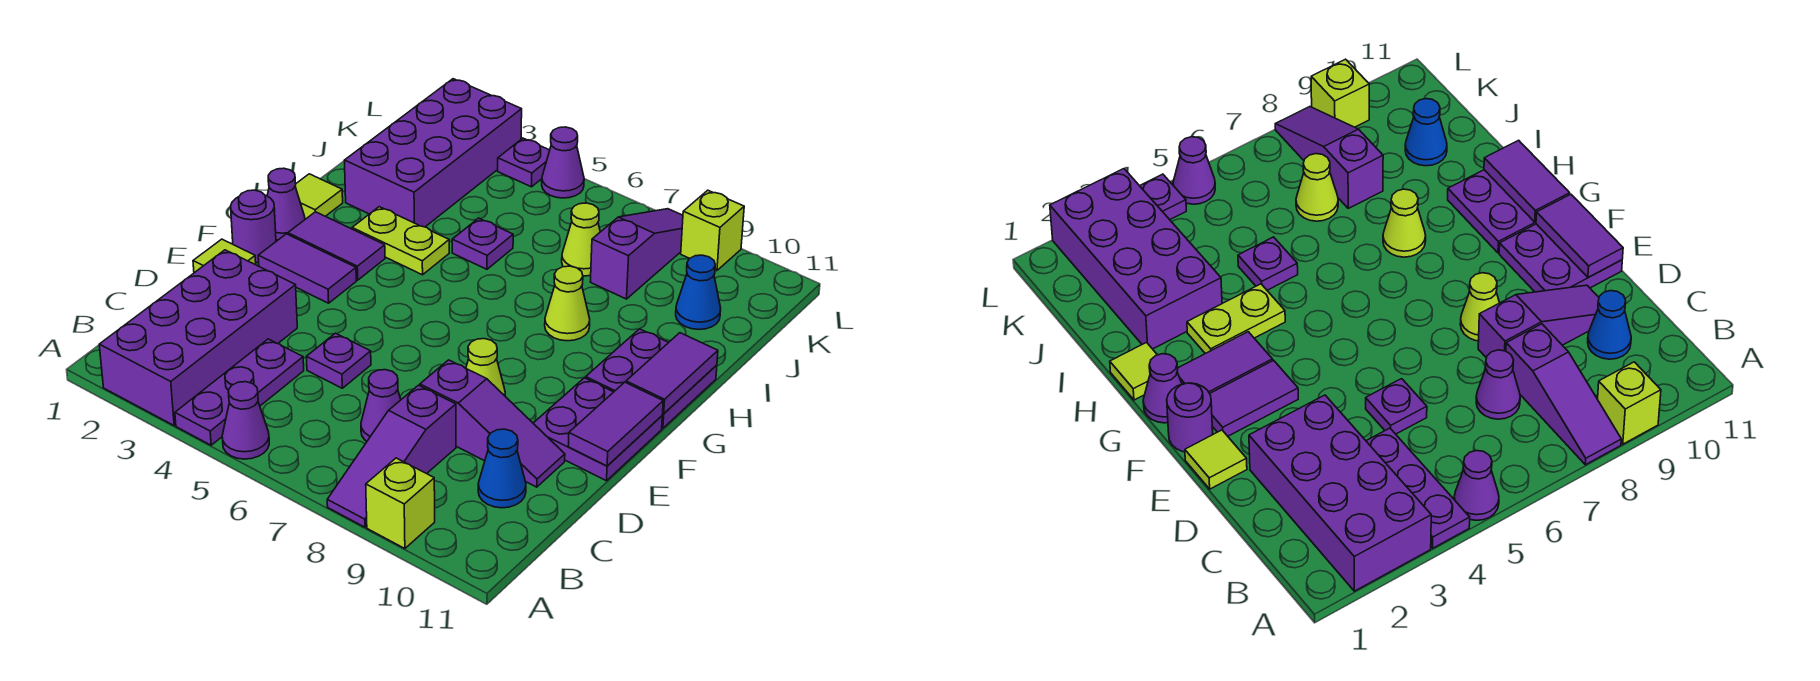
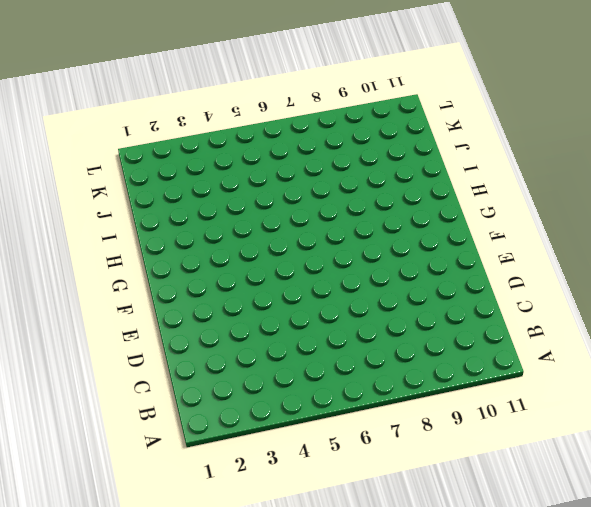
none -> purple 2x4 brick [99,250,297,425]
none -> purple 1x3 plate [175,339,304,445]
none -> purple 1x1 cone [222,382,269,459]
none -> purple 1x3 slope [327,385,456,527]

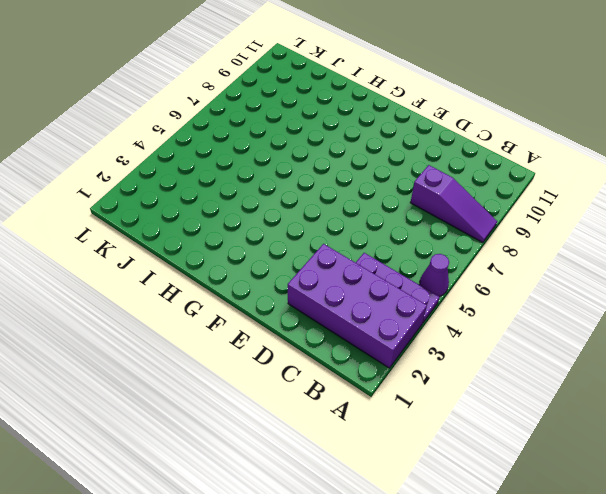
none -> lime 1x1 brick [366,458,435,549]
none -> purple 1x1 cone [361,370,401,441]
none -> blue 1x1 cone [478,429,526,508]
none -> purple 1x1 plate [306,333,371,388]

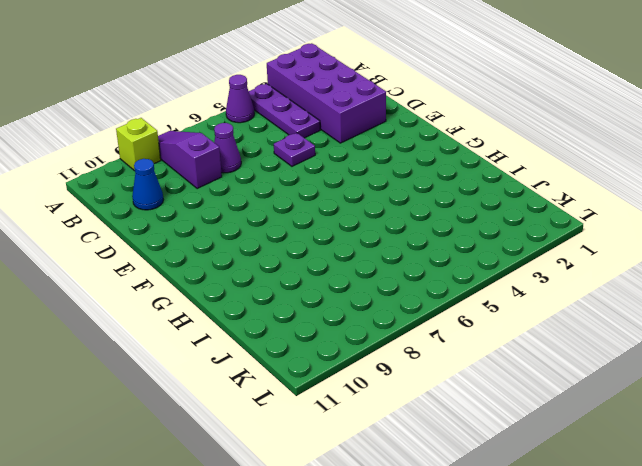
none -> purple 1x3 slope [420,360,565,487]
none -> lime 1x1 tile [193,239,256,273]
none -> lime 1x1 cone [466,339,505,396]
none -> purple 2x2 plate [533,378,662,481]

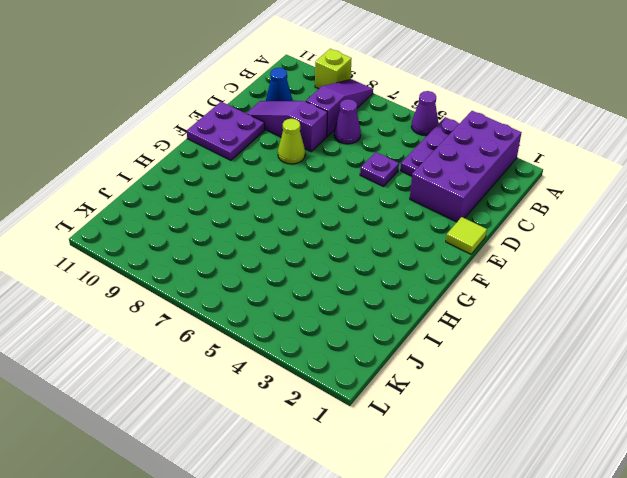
none -> purple 1x1 round brick [231,190,276,263]
none -> purple 1x2 tile [258,234,356,303]
none -> purple 1x1 cone [267,168,305,240]
none -> purple 1x2 tile [288,212,385,280]

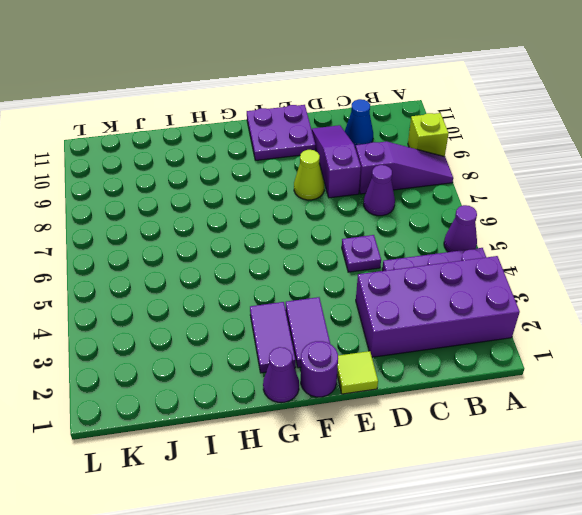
none -> purple 2x2 plate [586,329,717,428]
none -> lime 1x1 tile [295,174,343,219]
none -> lime 1x2 plate [352,207,449,275]
none -> lime 1x1 cone [545,266,590,341]

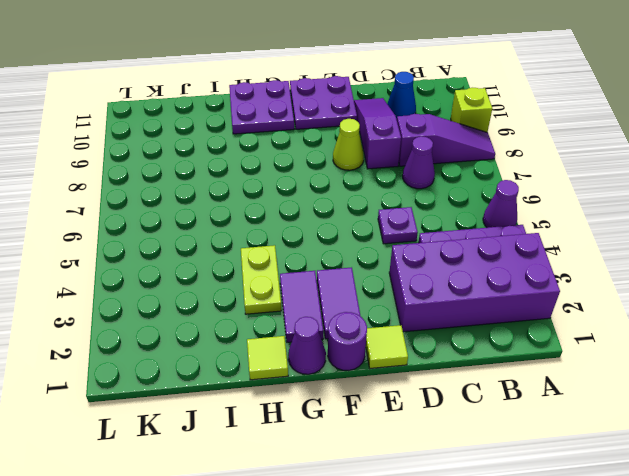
none -> lime 1x1 cone [545,266,590,341]
none -> purple 2x4 brick [344,79,522,227]
none -> purple 1x1 plate [452,218,513,269]
none -> lime 1x1 cone [562,203,600,276]

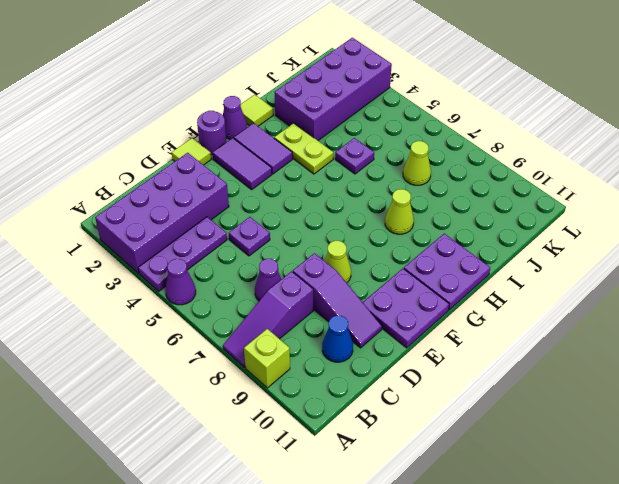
none -> purple 1x3 slope [590,209,683,299]
none -> blue 1x1 cone [676,255,721,330]
none -> purple 1x1 plate [498,138,550,187]
none -> purple 1x1 cone [542,127,584,198]

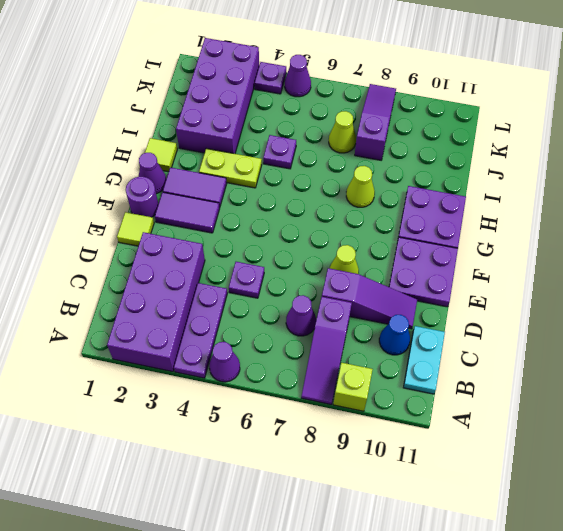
cyan 1x2 plate [403,326,445,394] -> none
none -> blue 1x1 cone [676,255,721,330]
none -> lime 1x1 brick [681,190,744,271]
none -> purple 1x2 tile [568,382,663,466]
none -> purple 1x2 tile [626,333,718,414]

